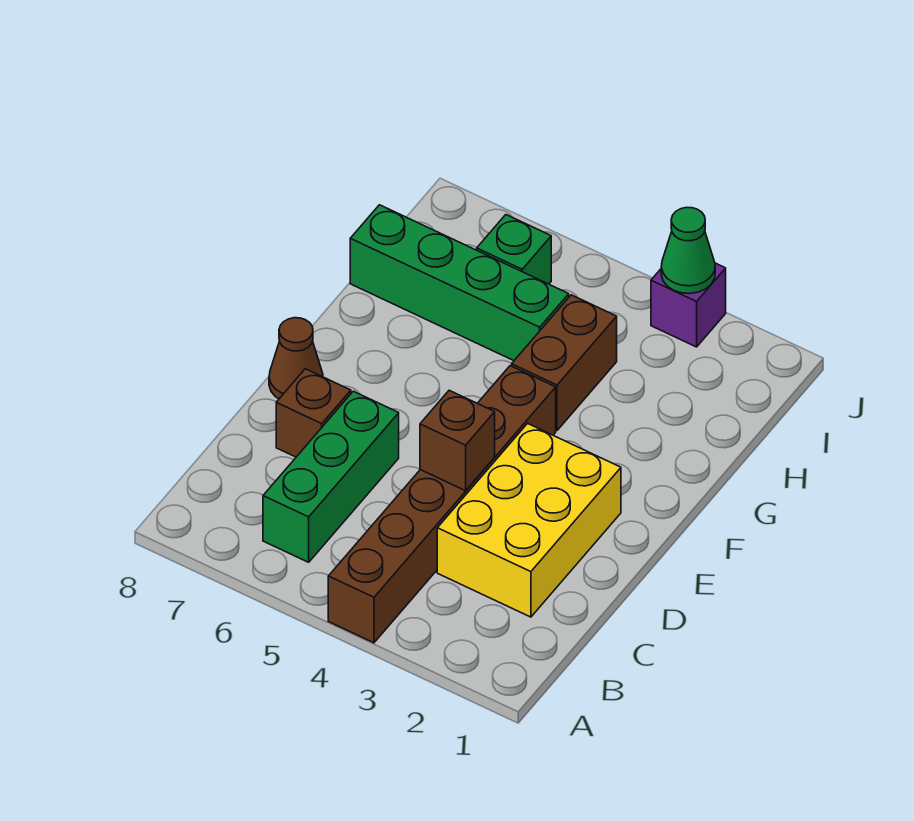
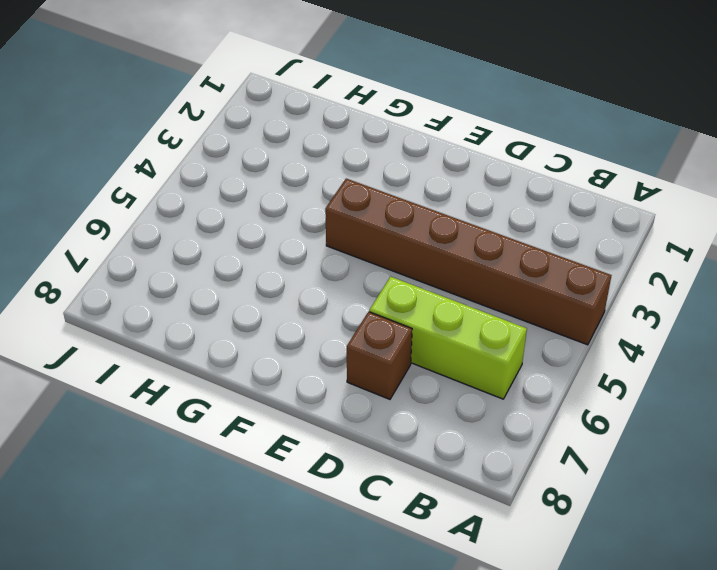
lime 1x3 brick [369,276,527,399] -> green 1x3 brick [263,391,399,562]
none -> yellow 2x3 brick [437,424,621,617]
none -> brown 1x1 cone [269,318,323,399]

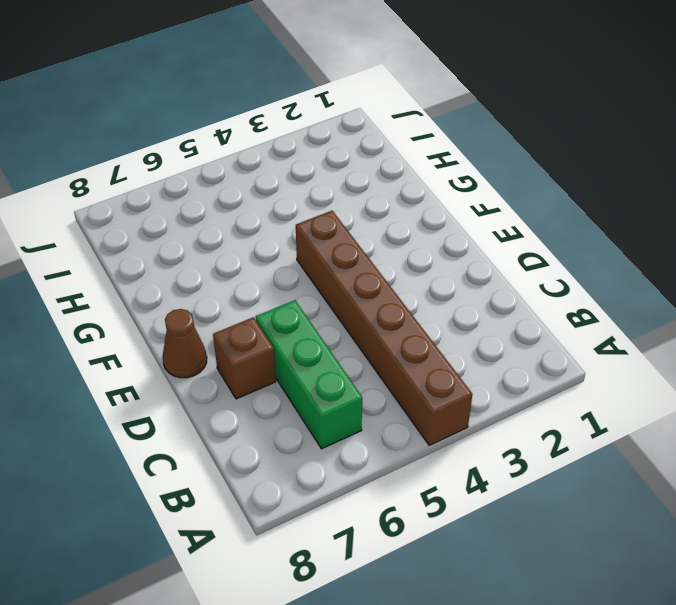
none -> yellow 2x3 brick [437,424,621,617]
none -> brown 1x2 brick [512,295,617,430]

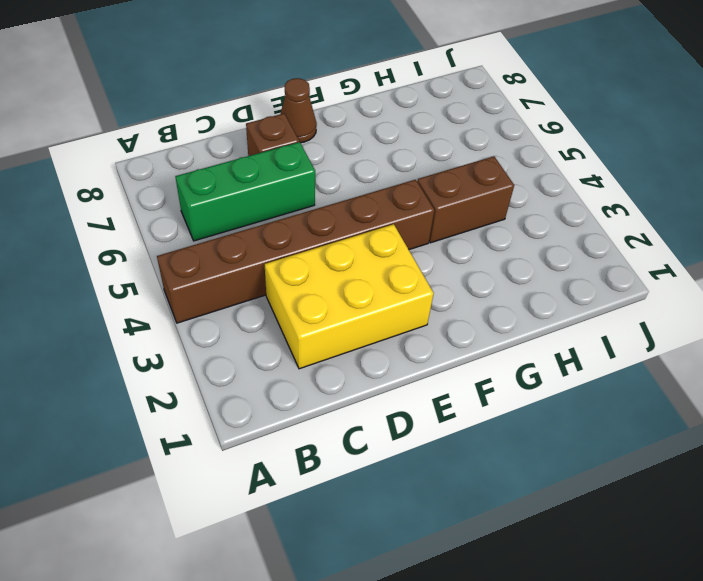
none -> green 1x4 brick [350,205,569,361]
none -> green 1x1 brick [477,215,551,284]

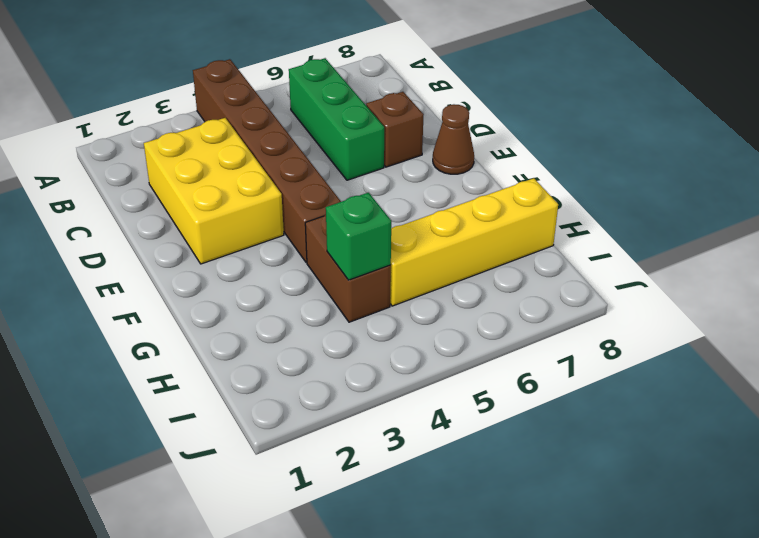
green 1x1 brick [326,193,391,280] -> green 1x1 brick moved to [477,215,551,284]
yellow 1x4 brick [390,178,558,306] -> green 1x4 brick [350,205,569,361]
none -> purple 1x1 brick [651,263,726,347]
none -> brown 1x1 brick [420,390,495,491]

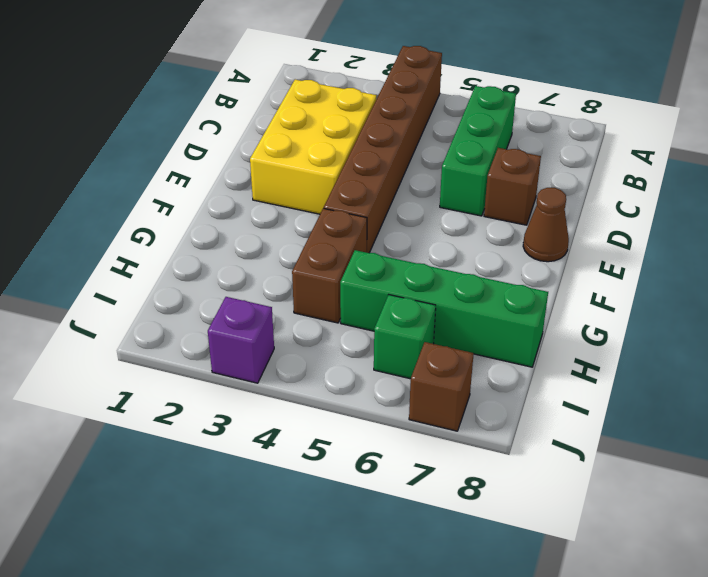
brown 1x1 brick [409,342,474,431] -> brown 1x1 brick moved to [420,390,495,491]
none -> green 1x1 cone [661,207,715,294]

